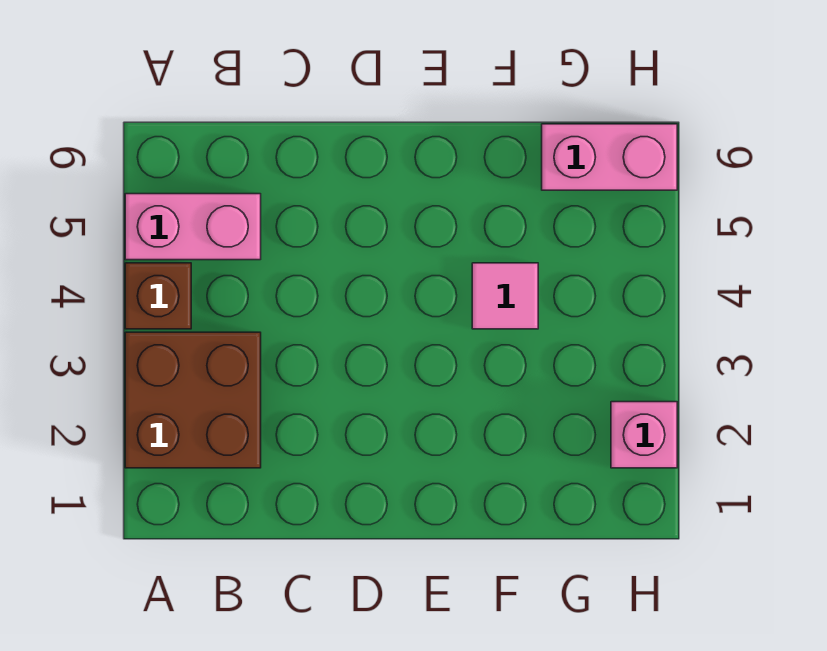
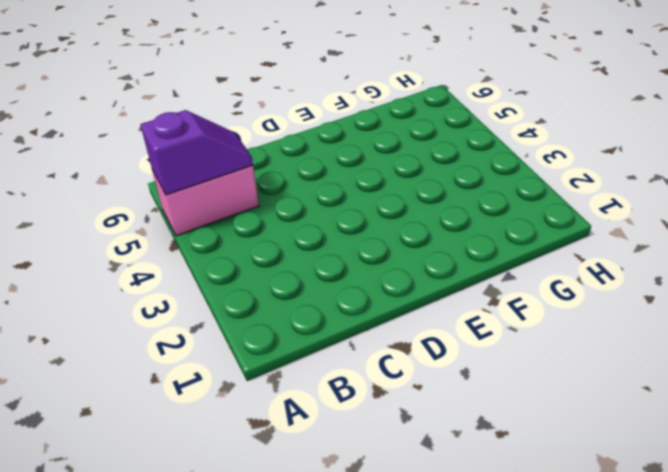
purple 1x2 slope [140,110,253,195] -> none
none -> brown 2x2 brick [125,332,261,468]
none -> brown 1x1 brick [125,263,191,329]

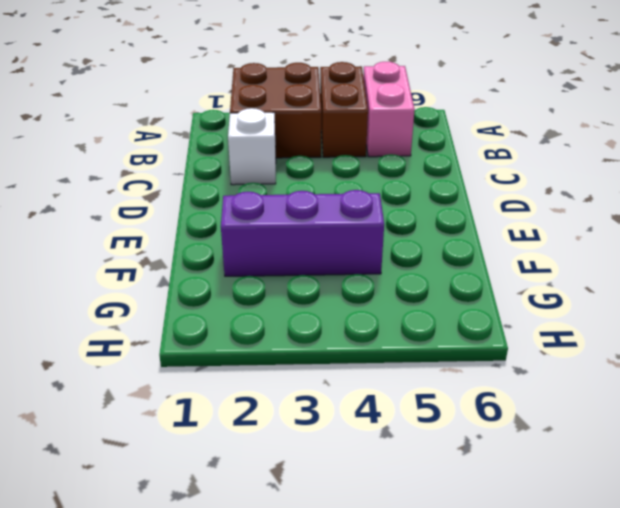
brown 1x2 brick [320,62,368,157] -> brown 1x1 brick [125,263,191,329]
white 1x1 brick [228,108,276,185] -> none
purple 1x3 brick [221,190,384,276] -> pink 1x1 tile [472,263,538,329]
none -> pink 1x2 brick [542,124,677,190]
none -> pink 1x1 brick [611,402,677,468]

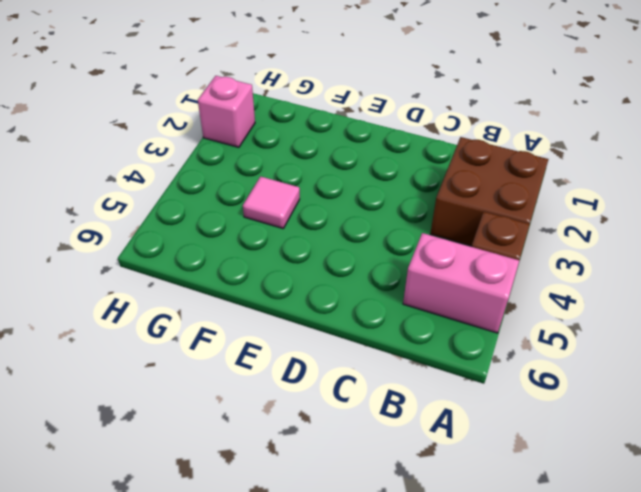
none -> pink 1x2 brick [542,124,677,190]

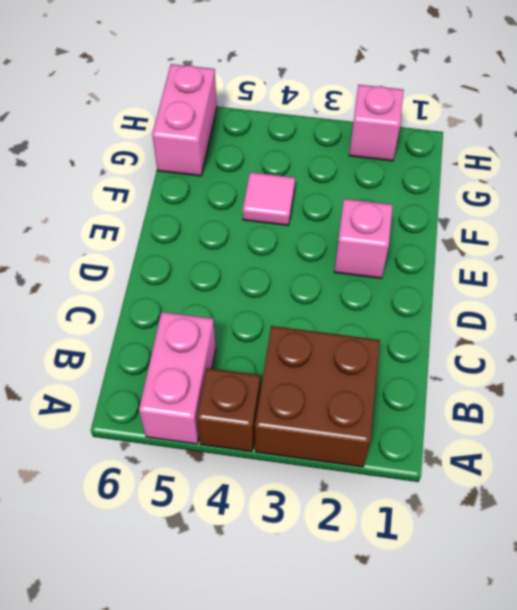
pink 1x1 brick [334,199,393,278] -> none

